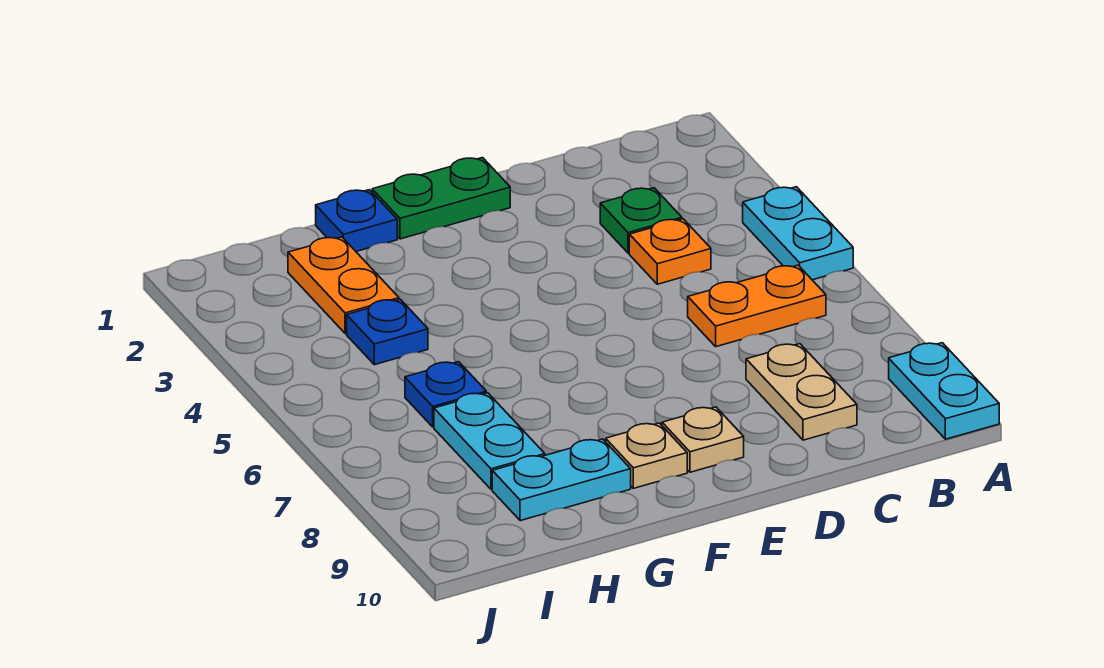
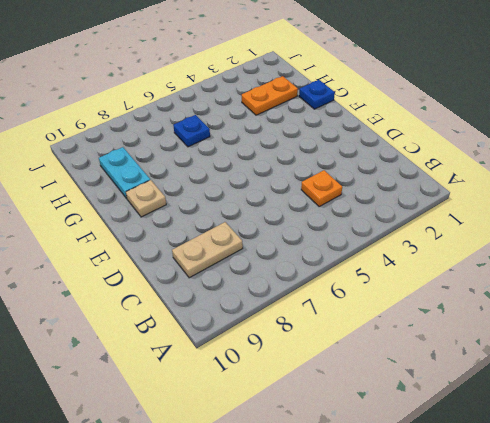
none -> cyan 1x2 plate [743,187,853,280]
none -> cyan 1x2 plate [889,343,999,439]
none -> orange 1x2 plate [688,265,826,347]

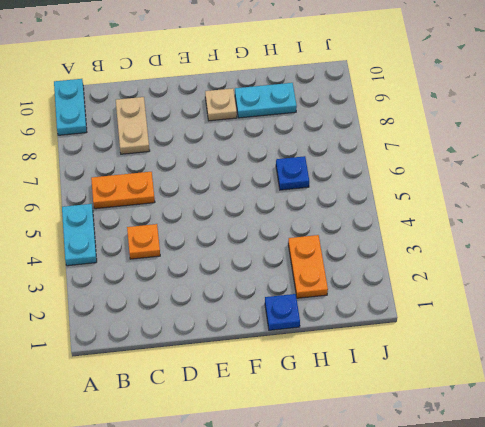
none -> green 1x1 plate [600,188,682,253]
none -> green 1x2 plate [372,158,510,239]
none -> tan 1x1 plate [662,407,744,472]

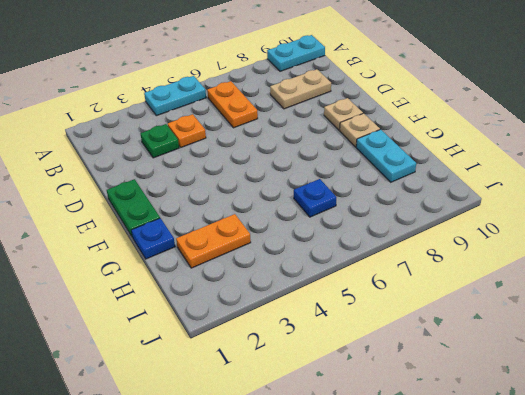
none -> blue 1x1 plate [347,299,428,365]
none -> cyan 1x2 plate [434,393,545,489]

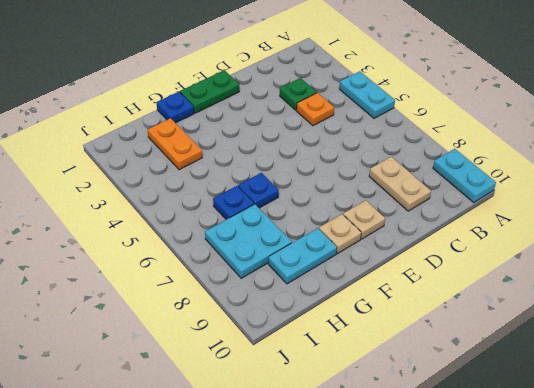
blue 1x1 plate [238,173,279,208] -> blue 1x1 plate moved to [347,299,428,365]
cyan 2x2 plate [205,204,292,278] -> cyan 1x2 plate [434,393,545,489]
none -> orange 1x2 plate [688,265,826,347]

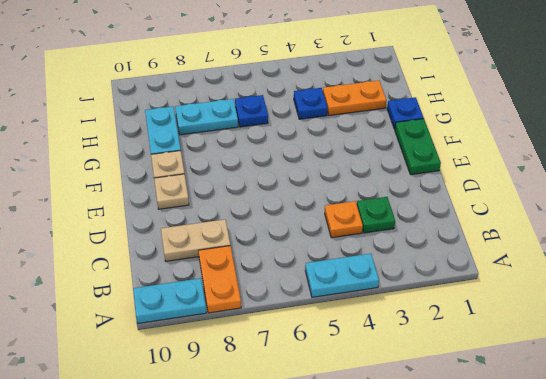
orange 1x2 plate [198,246,241,313] -> orange 1x2 plate moved to [688,265,826,347]

